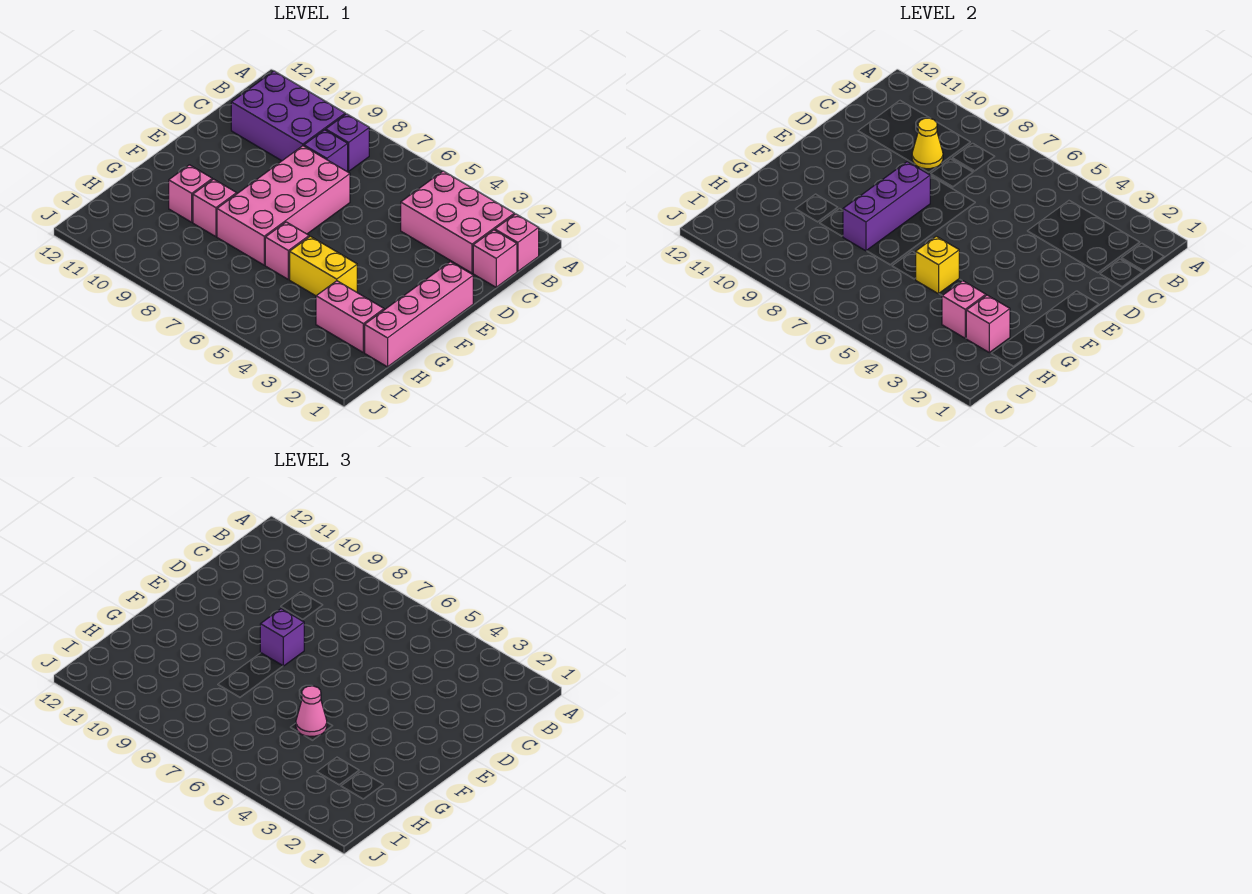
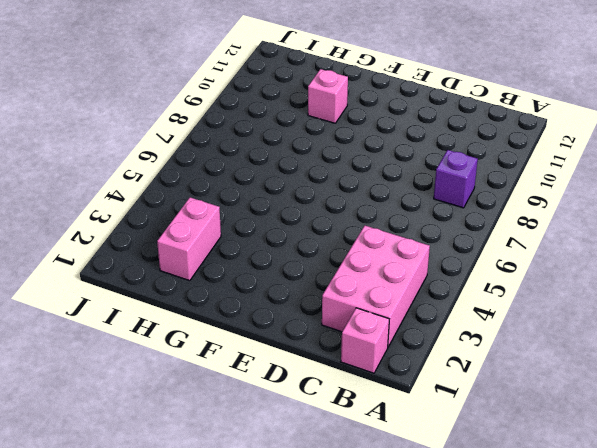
none -> purple 2x3 brick [231,71,345,161]
none -> pink 1x1 brick [473,230,517,287]
none -> purple 1x1 brick [304,130,348,172]

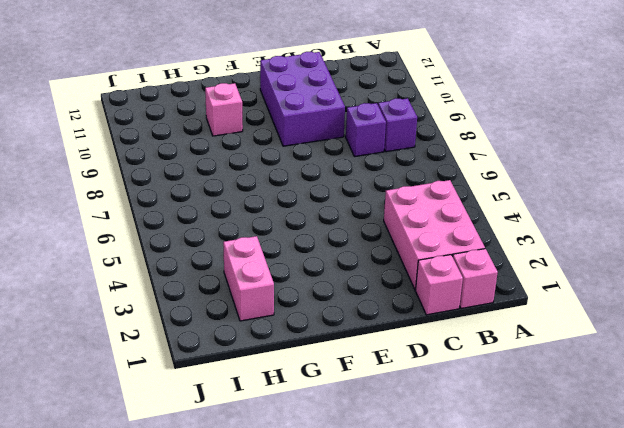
purple 2x3 brick [260,52,345,146] -> purple 2x3 brick moved to [231,71,345,161]
none -> pink 2x4 brick [217,146,350,265]
none -> pink 1x4 brick [365,262,473,367]
none -> yellow 1x2 brick [290,236,357,296]

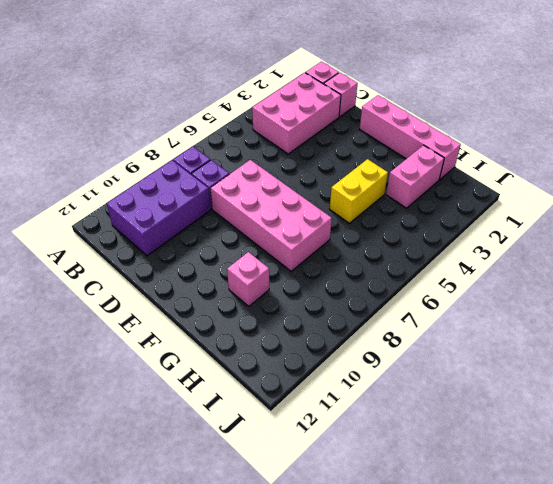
none -> pink 1x1 brick [265,222,309,279]
none -> pink 1x1 brick [193,179,237,237]
none -> yellow 1x1 cone [912,118,943,169]

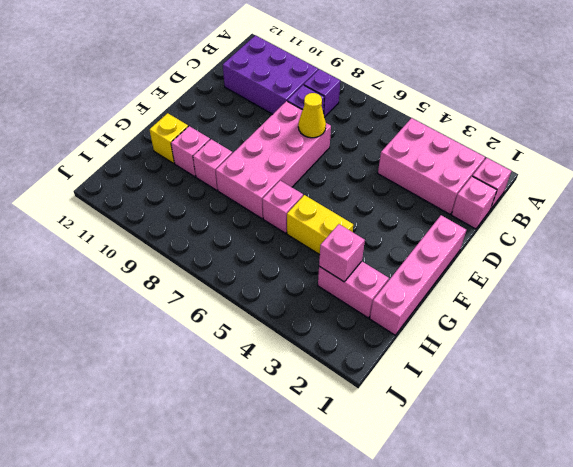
yellow 1x1 cone [298,93,326,138] -> yellow 1x1 cone moved to [912,118,943,169]
yellow 1x1 brick [150,113,188,163] -> yellow 1x1 brick moved to [916,236,959,294]
none -> purple 1x3 brick [843,162,930,251]
none -> pink 1x1 brick [966,295,1010,352]
none -> purple 1x1 brick [260,609,304,666]

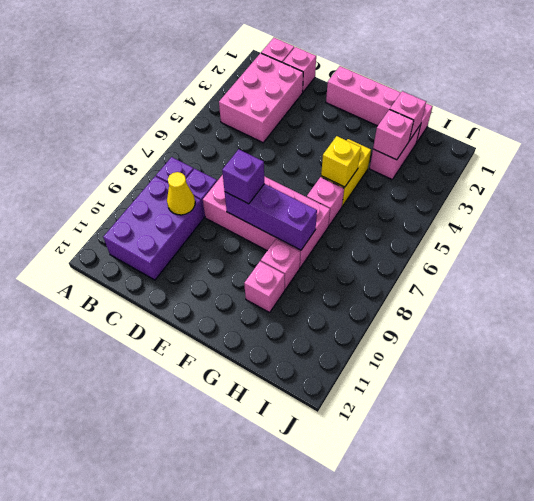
none -> pink 1x1 cone [296,686,327,736]

